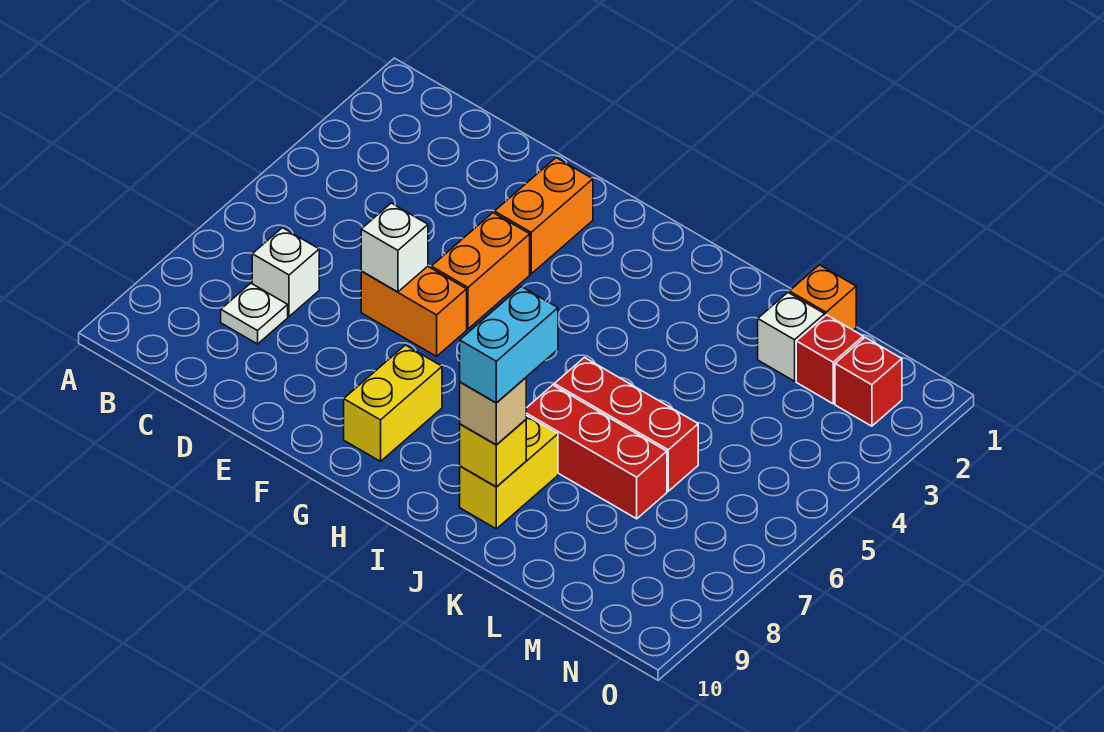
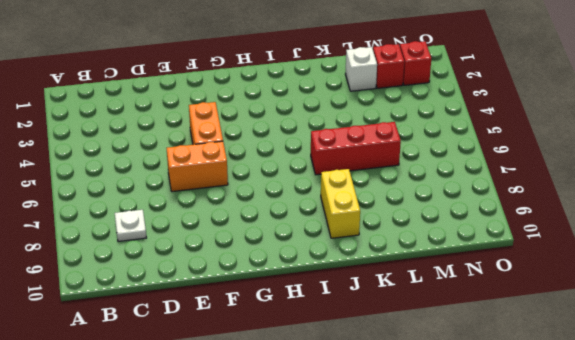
none -> white 1x1 brick [252,228,319,316]
none -> orange 1x2 brick [494,158,593,274]
none -> yellow 1x2 brick [344,345,442,461]

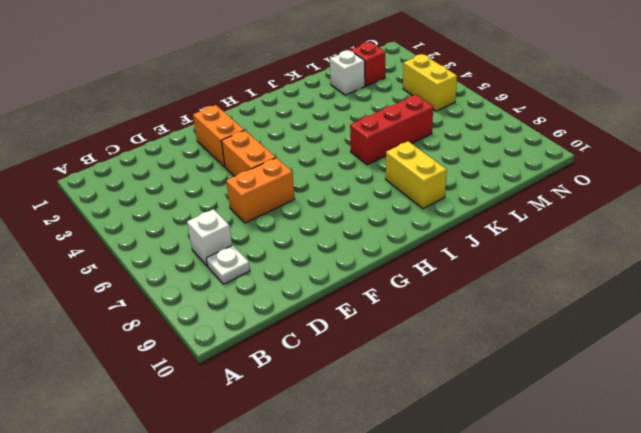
yellow 1x2 brick [403,54,457,111] -> yellow 1x2 brick moved to [344,345,442,461]
none -> red 1x3 brick [526,385,667,519]
none -> orange 1x1 brick [789,265,856,330]
none -> red 1x1 brick [835,337,902,426]

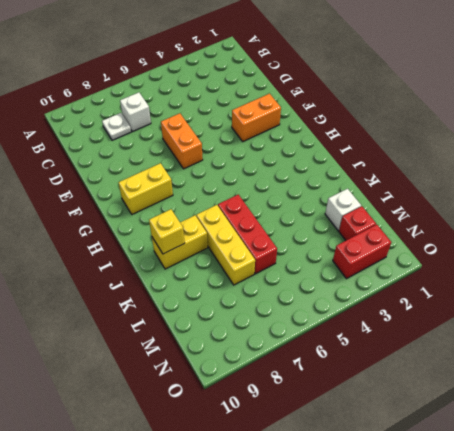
yellow 1x3 brick [196,205,255,285] -> red 1x3 brick [526,385,667,519]
red 1x2 brick [333,224,391,279] -> red 1x1 brick [835,337,902,426]
none -> orange 1x2 brick [431,213,530,329]
none -> orange 1x1 brick [789,265,856,330]
none -> white 1x1 brick [361,203,428,292]

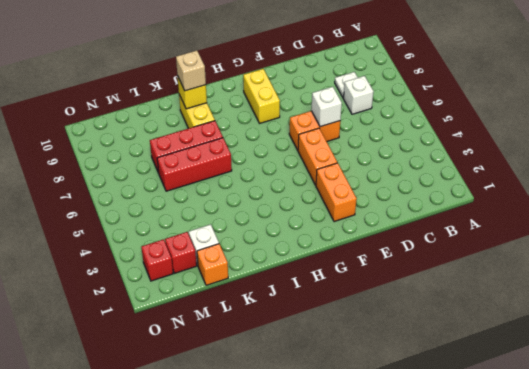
none -> cyan 1x2 brick [460,286,558,403]

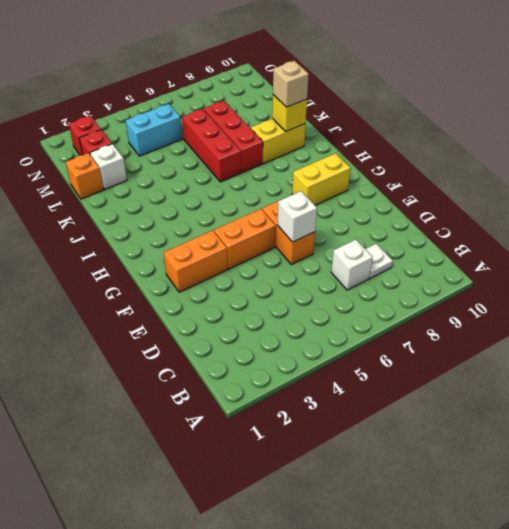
cyan 1x2 brick [126,104,182,156] -> cyan 1x2 brick moved to [460,286,558,403]

